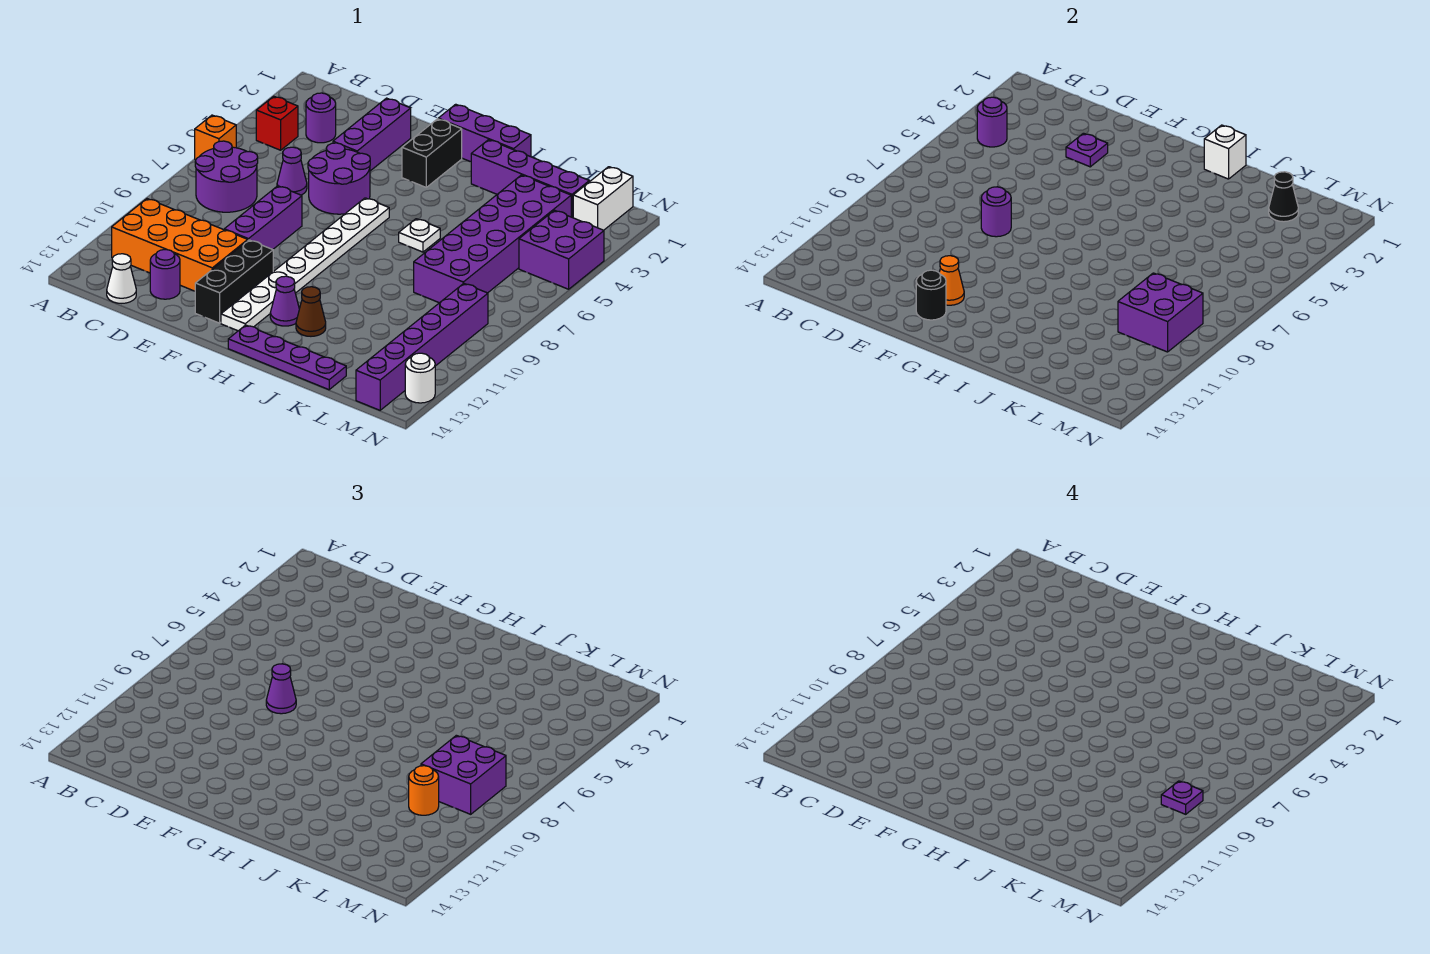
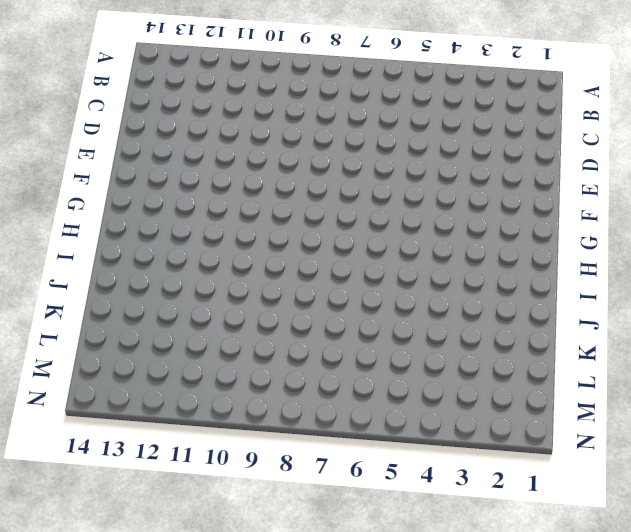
none -> orange 1x1 brick [195,115,236,160]
none -> red 1x1 brick [256,96,298,150]
none -> purple 2x2 round brick [195,141,258,212]
none -> orange 2x4 brick [112,199,248,291]

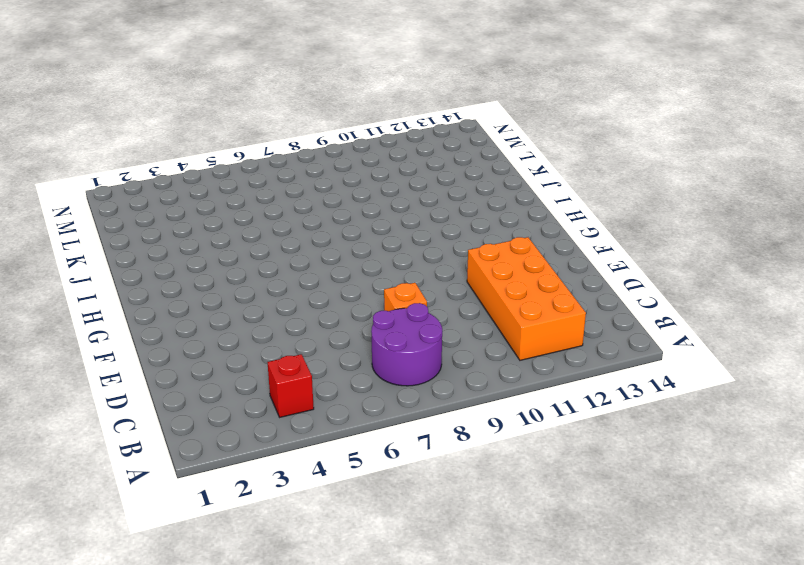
orange 1x1 brick [384,283,427,311] -> orange 1x1 brick moved to [195,115,236,160]
none -> purple 1x1 round brick [306,93,336,143]
none -> white 1x1 cone [107,254,136,303]
none -> purple 1x1 cone [277,147,307,195]
none -> purple 1x1 round brick [150,250,180,299]

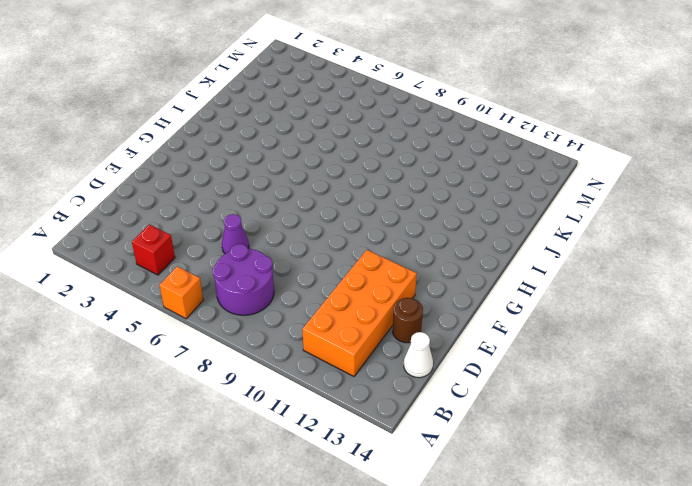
brown 1x1 round brick [393,298,423,343] -> purple 1x1 round brick [150,250,180,299]
none -> purple 1x1 round brick [306,93,336,143]
none -> purple 1x3 brick [333,98,411,171]
none -> purple 2x2 round brick [308,143,370,214]
none -> purple 1x3 brick [224,186,302,250]

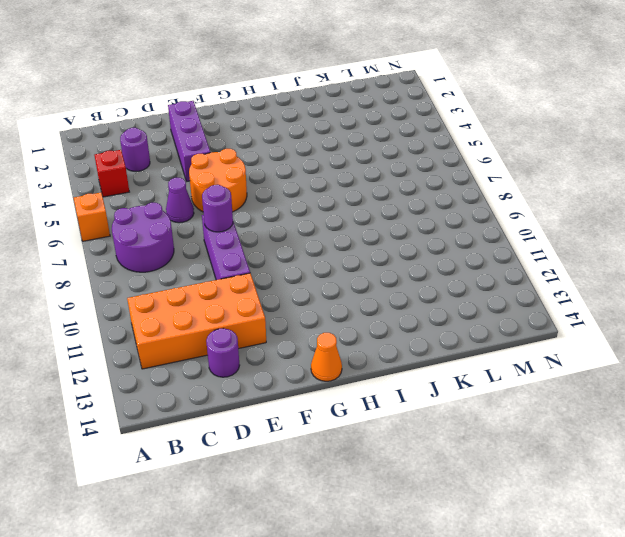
orange 2x2 round brick [189,149,247,212] -> purple 2x2 round brick [308,143,370,214]
orange 1x1 cone [311,333,342,381] -> orange 1x1 cone moved to [939,256,964,305]
none -> white 1x1 cone [107,254,136,303]
none -> black 1x3 brick [195,240,273,323]
none -> purple 1x3 brick [438,104,531,162]
none -> black 1x2 brick [402,119,462,187]

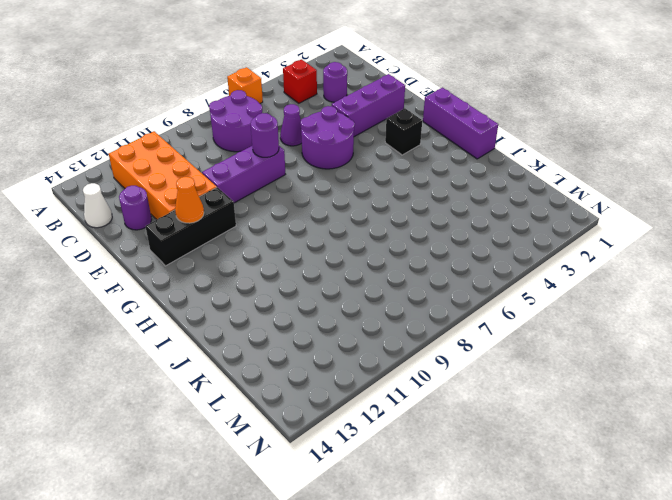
black 1x1 brick [385,108,422,155] -> black 1x2 brick [402,119,462,187]
none -> white 1x8 plate [221,198,389,331]
none -> purple 1x1 cone [270,276,299,326]
none -> purple 1x4 plate [228,325,346,390]
none -> purple 1x4 brick [471,140,589,218]

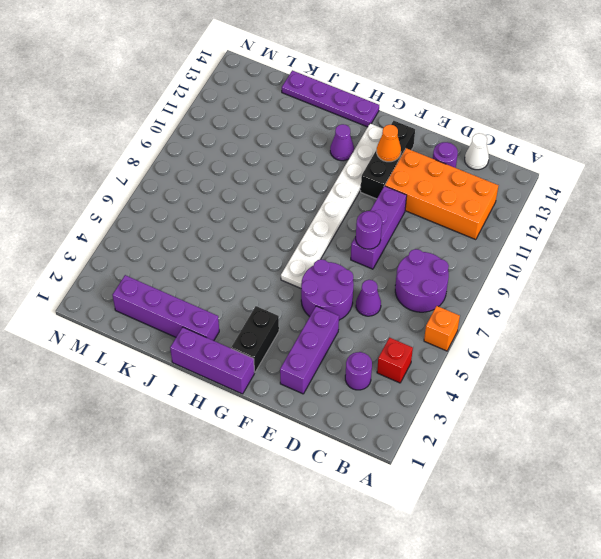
none -> white 1x1 plate [399,219,440,252]
none -> brown 1x1 cone [296,287,326,336]
none -> purple 2x6 brick [414,175,571,303]
none -> white 1x2 brick [573,167,633,230]

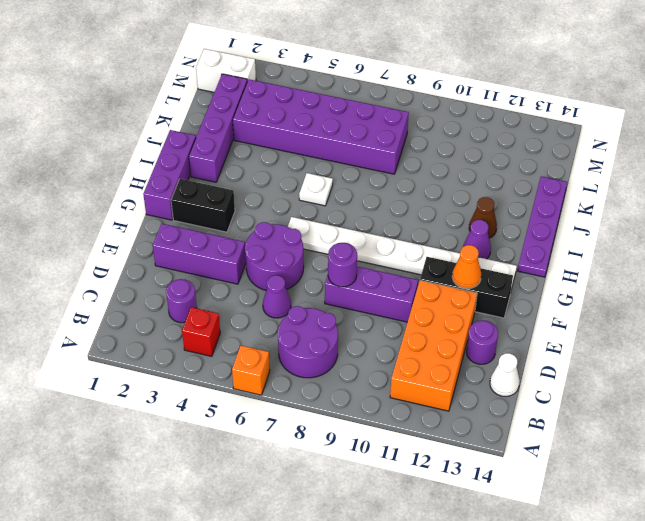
none -> purple 2x2 brick [519,210,604,289]
none -> purple 1x6 brick [356,283,488,410]
none -> white 1x1 round brick [405,353,435,403]
none -> purple 1x1 round brick [977,97,1007,147]

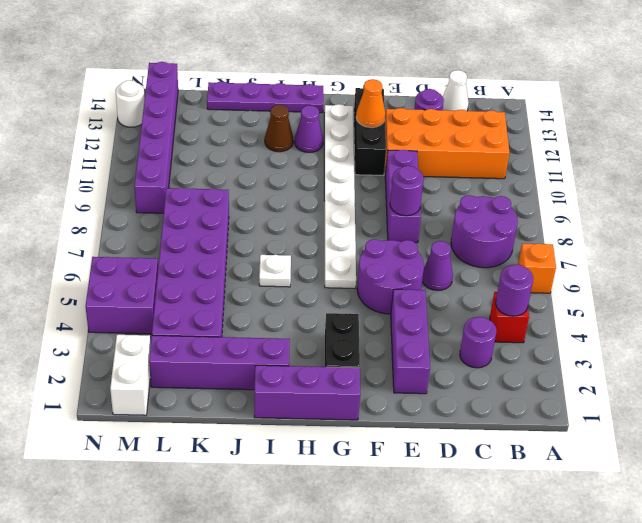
none -> purple 1x1 plate [1066,133,1108,167]
none -> black 1x1 round brick [916,270,946,320]
none -> white 1x1 brick [1204,125,1246,179]
none -> black 1x1 cone [1269,172,1298,222]

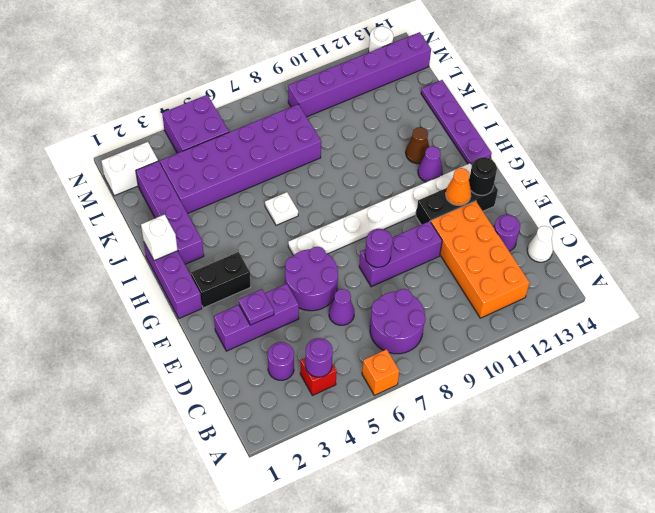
none -> black 1x1 cone [1269,172,1298,222]
none -> purple 2x2 brick [1118,273,1203,352]
none -> purple 1x1 cone [266,664,296,714]
none -> purple 2x2 brick [421,735,506,814]

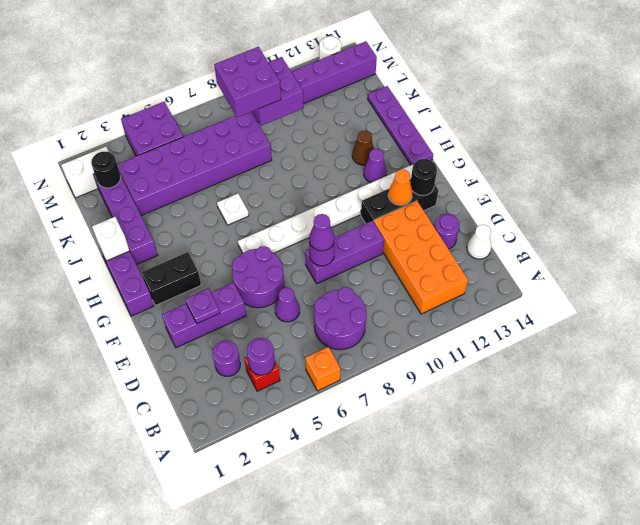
black 1x1 round brick [91,152,121,188] -> black 1x1 cone [1269,172,1298,222]
none -> orange 1x1 round brick [409,766,439,815]
none -> purple 1x1 plate [1161,781,1203,814]

